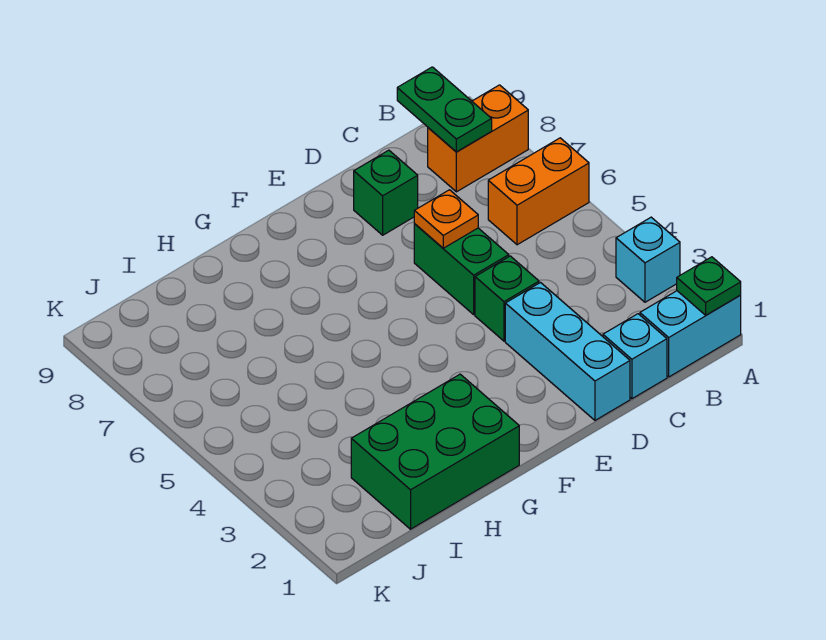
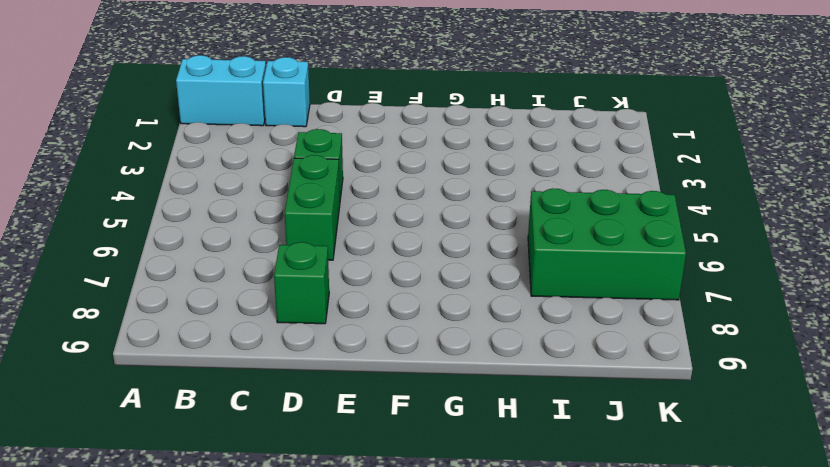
green 2x3 brick [528,189,686,300] -> green 2x3 brick moved to [351,374,519,529]
none -> cyan 1x1 brick [616,217,680,302]
none -> orange 1x2 brick [488,138,589,245]
none -> orange 1x2 brick [428,85,528,192]

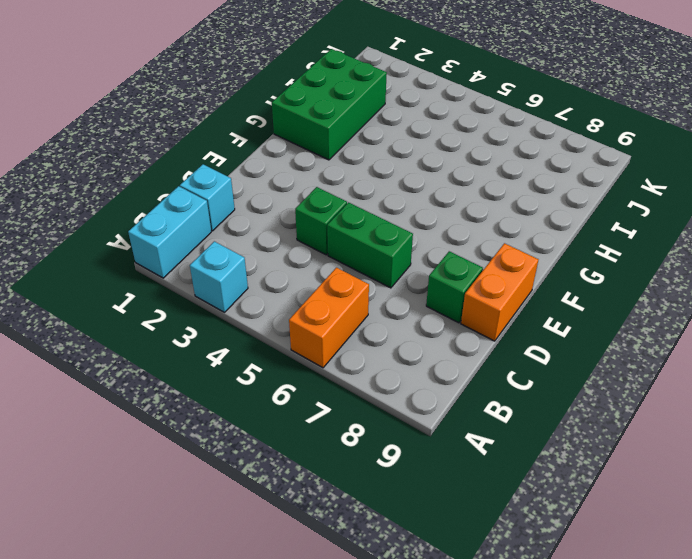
orange 1x2 brick [461,243,539,341] -> orange 1x2 brick moved to [428,85,528,192]
none -> cyan 1x3 brick [505,283,630,420]
none -> green 1x1 plate [677,257,741,315]
none -> green 1x2 plate [397,67,492,152]

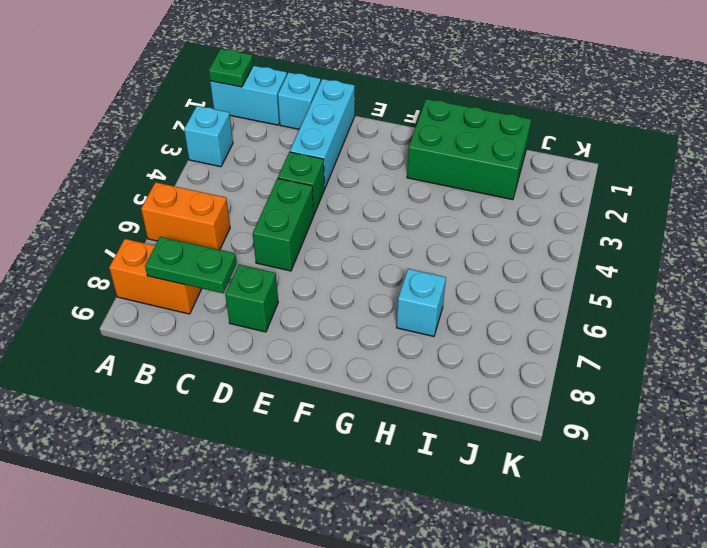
green 1x2 plate [145,237,237,293] -> green 1x2 plate turned to [397,67,492,152]
cyan 1x1 brick [397,269,446,336] -> none
none -> orange 1x1 plate [414,190,478,248]

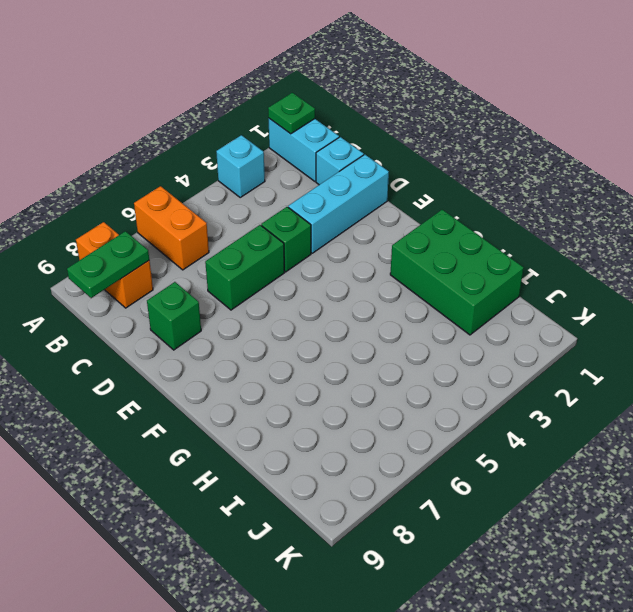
none -> orange 1x1 plate [414,190,478,248]

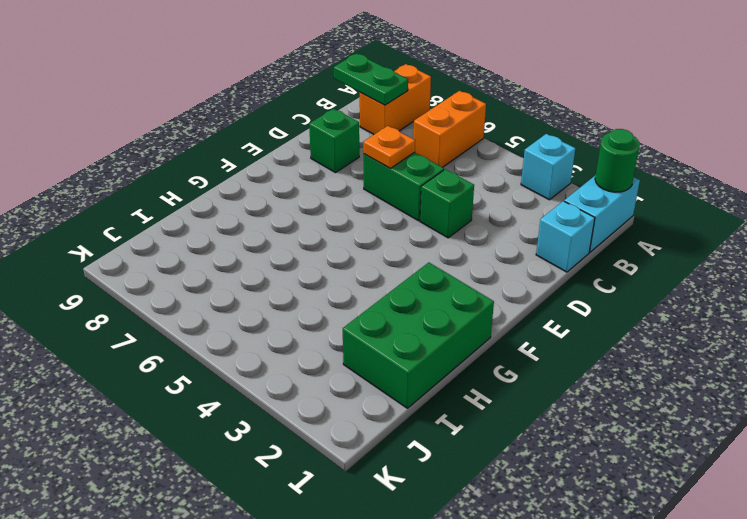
green 1x1 round brick [595,129,640,192] -> green 1x1 plate [677,257,741,315]
none -> cyan 1x3 brick [505,283,630,420]

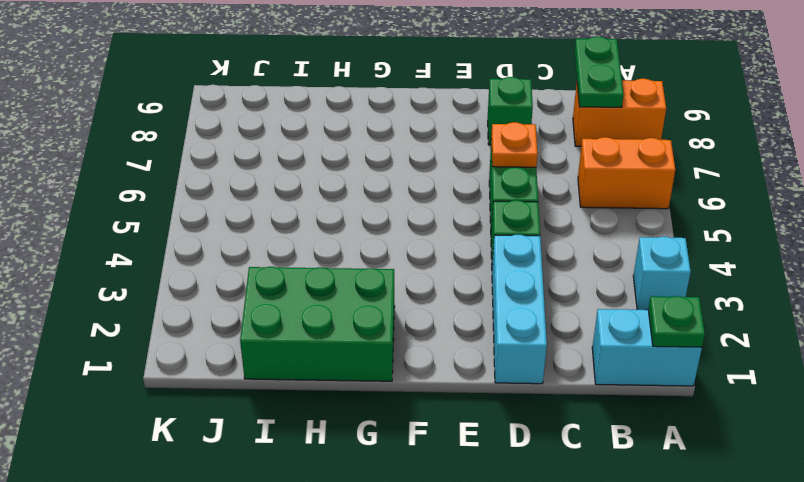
none -> cyan 1x1 brick [603,314,667,399]

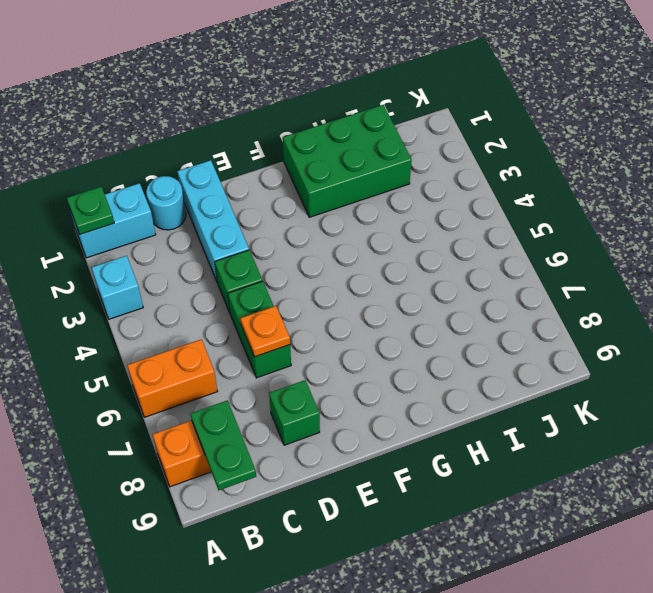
cyan 1x1 round brick [146,176,186,230] -> cyan 1x1 brick [603,314,667,399]

